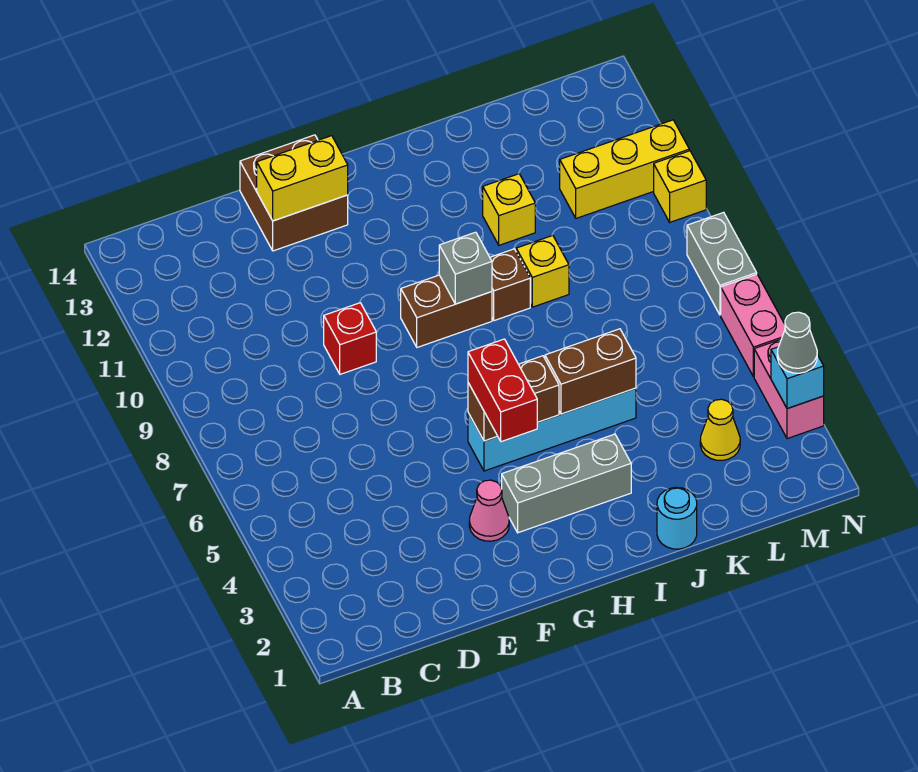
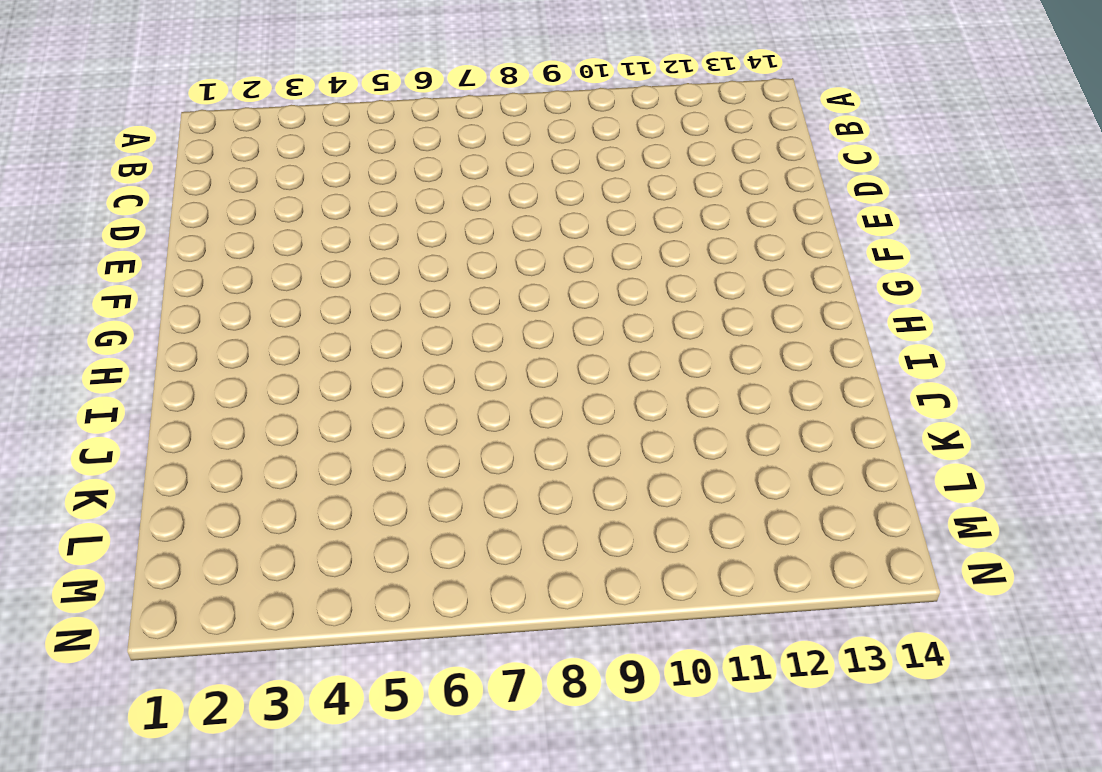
none -> red 1x1 brick [324,303,376,374]
none -> brown 2x2 brick [240,135,348,251]
none -> pink 1x1 cone [469,480,509,541]

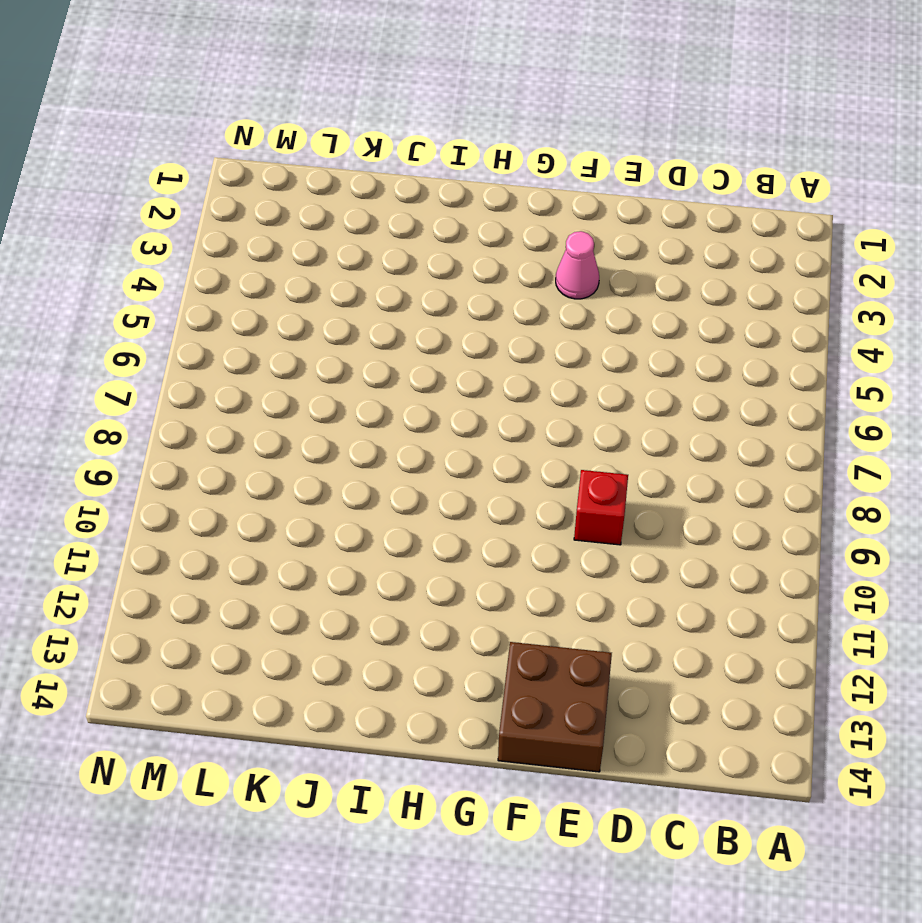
none -> grey 1x3 brick [502,434,631,533]
none -> cyan 1x4 brick [468,388,636,471]
none -> brown 1x2 brick [401,275,492,347]

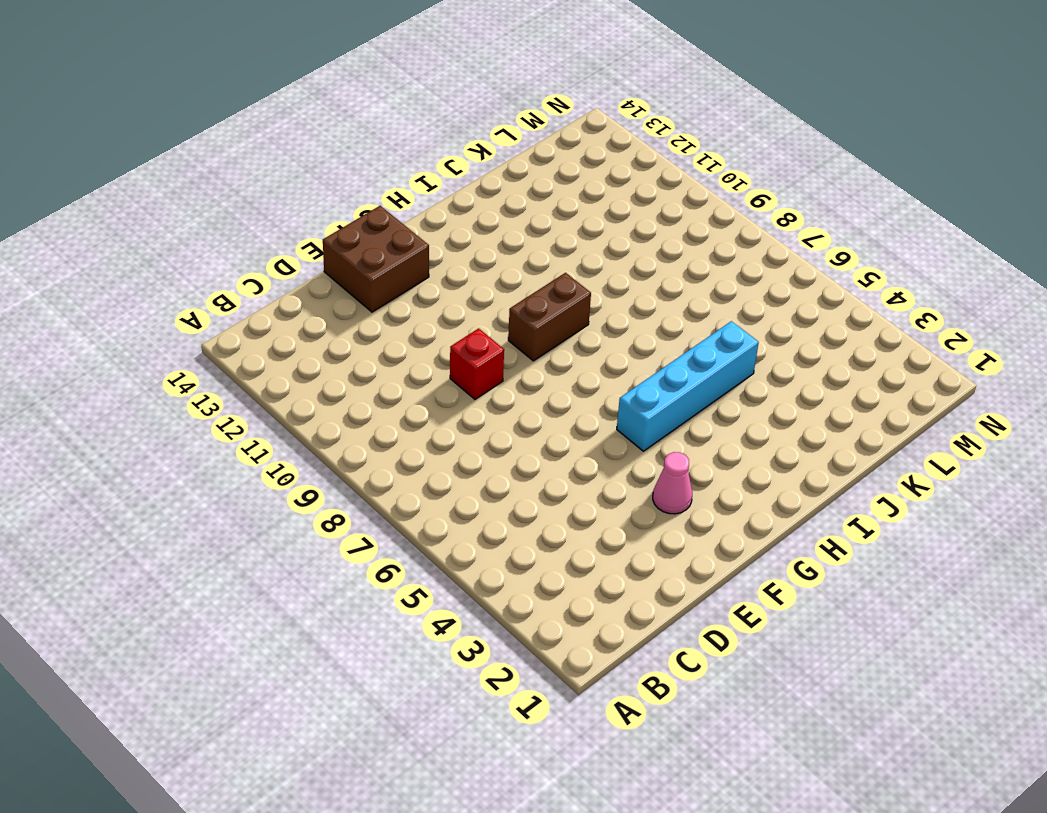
none -> grey 1x3 brick [502,434,631,533]
none -> brown 1x1 brick [490,249,530,321]
none -> cyan 1x1 round brick [657,487,697,549]

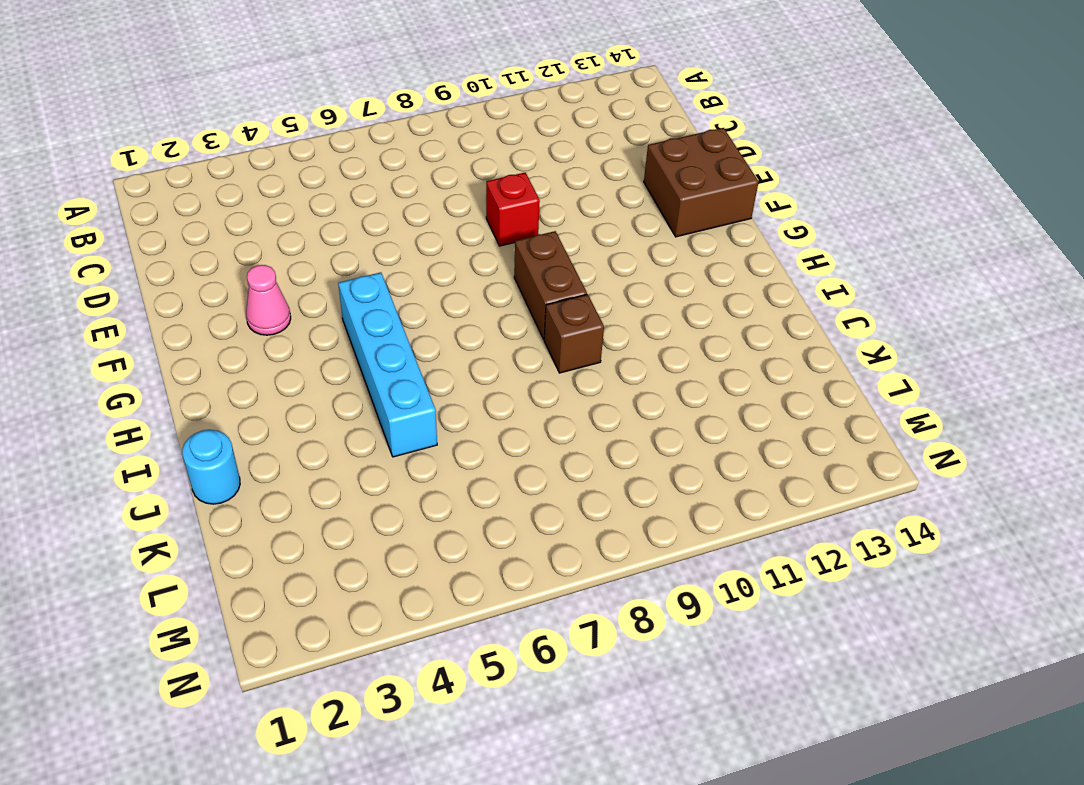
none -> grey 1x3 brick [502,434,631,533]
none -> yellow 1x1 brick [516,235,569,307]
none -> yellow 1x1 brick [483,174,535,245]

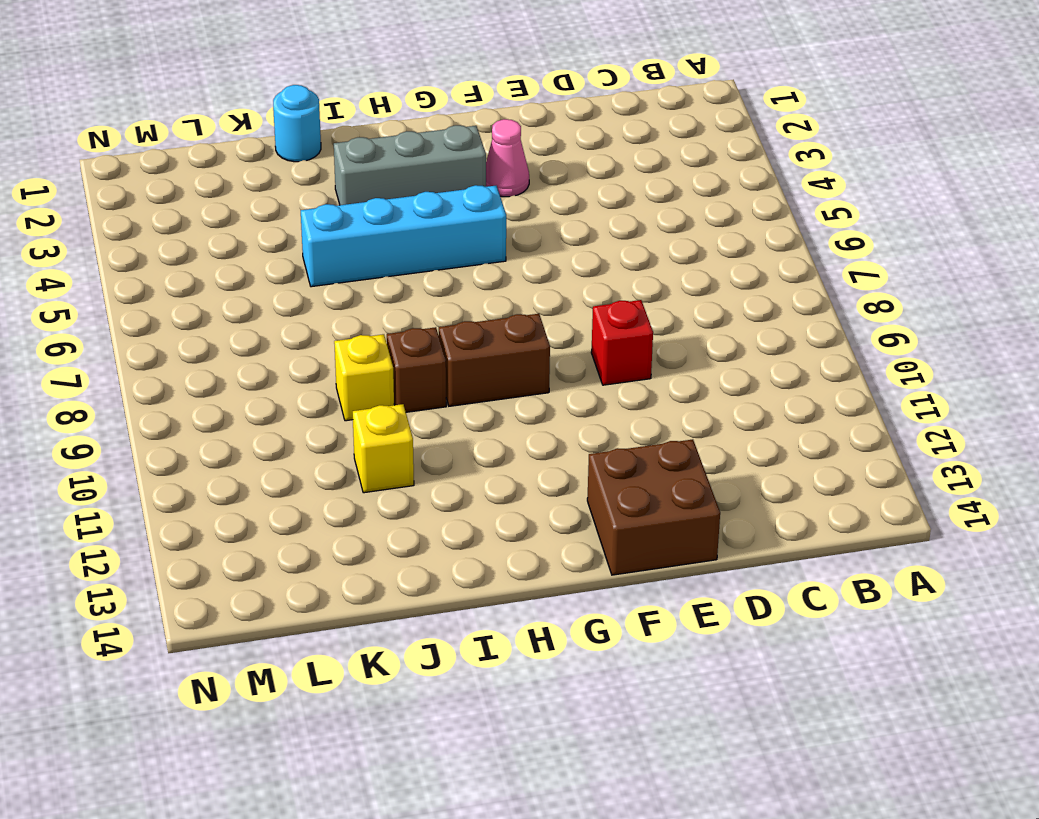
none -> yellow 1x1 cone [700,399,740,460]
none -> yellow 1x3 brick [560,120,689,218]
none -> pink 1x2 brick [754,339,824,439]

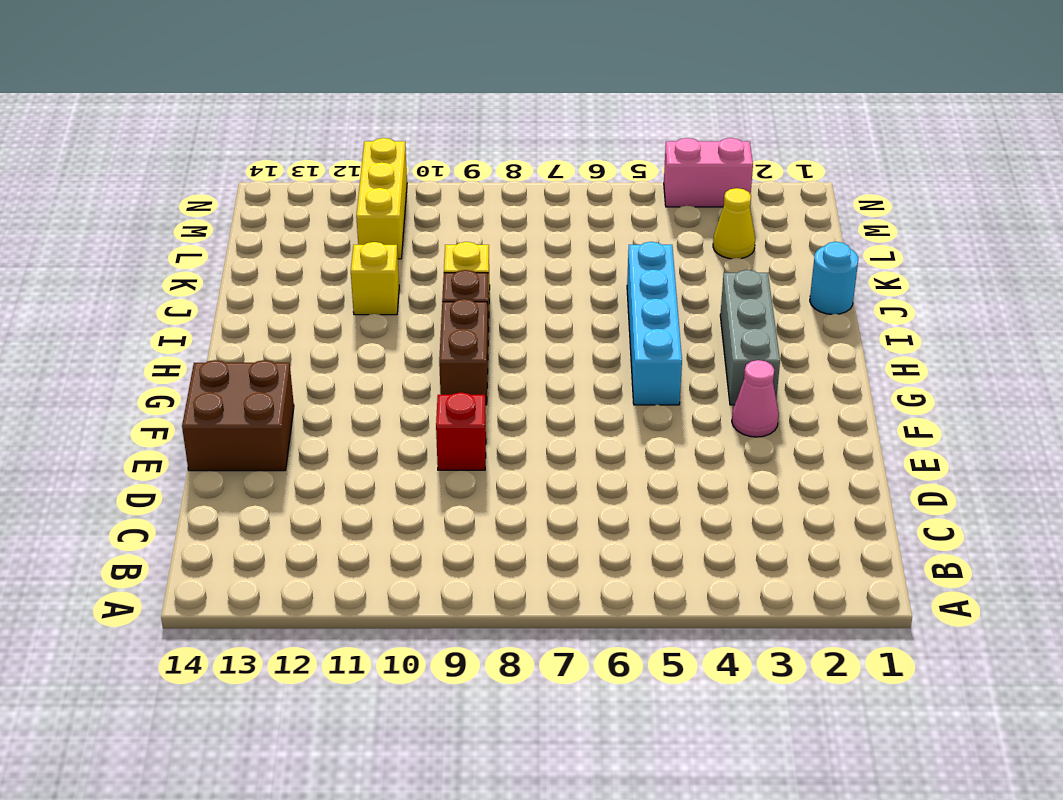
none -> pink 1x2 brick [721,274,785,377]
none -> grey 1x2 brick [687,212,757,315]
none -> yellow 1x1 brick [654,151,706,222]

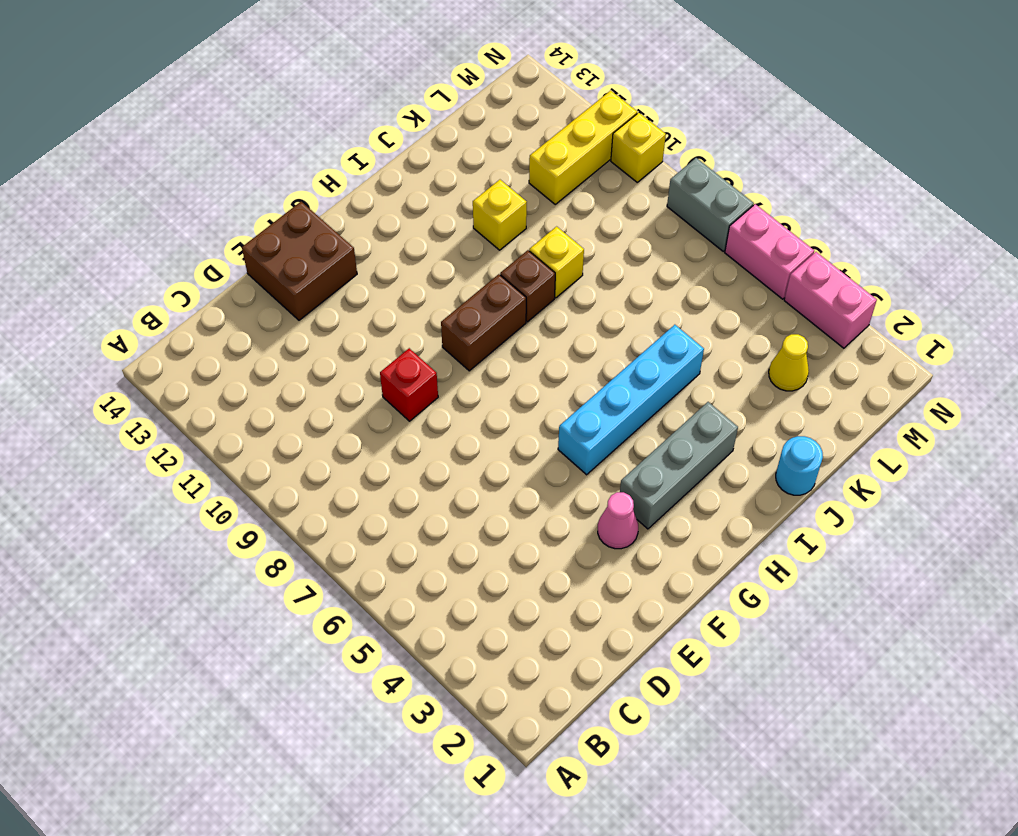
none -> yellow 1x2 brick [257,136,348,221]
none -> brown 1x2 brick [468,356,559,441]
none -> grey 1x1 brick [439,232,492,304]

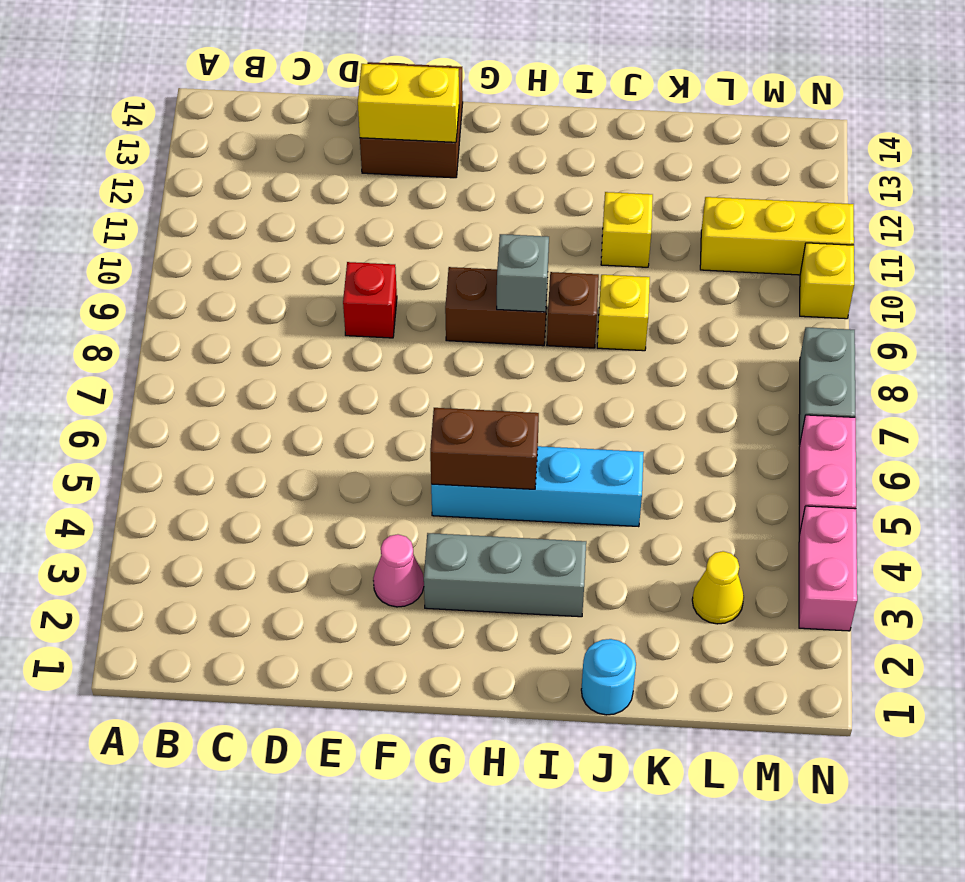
none -> brown 1x2 brick [545,329,636,414]
none -> cyan 1x1 brick [771,347,824,409]
none -> red 1x2 brick [468,339,538,442]

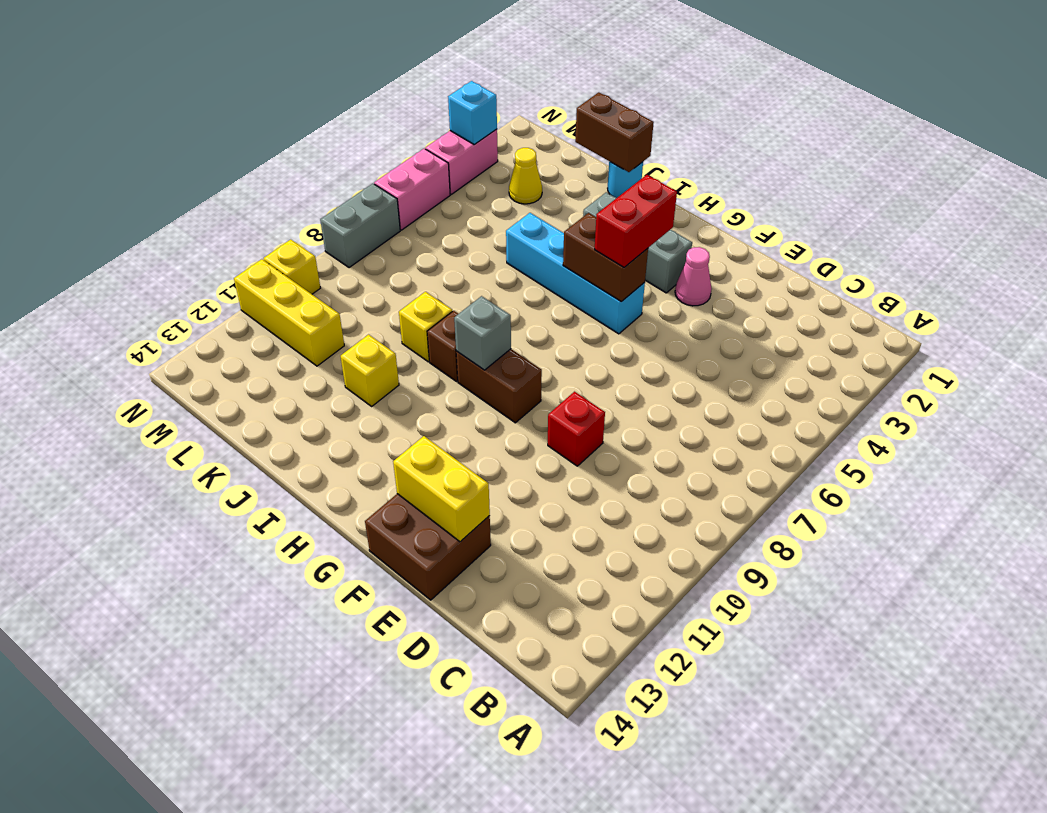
brown 1x2 brick [575,92,654,172] -> brown 1x2 brick moved to [545,329,636,414]
none -> grey 1x1 cone [777,312,817,373]

